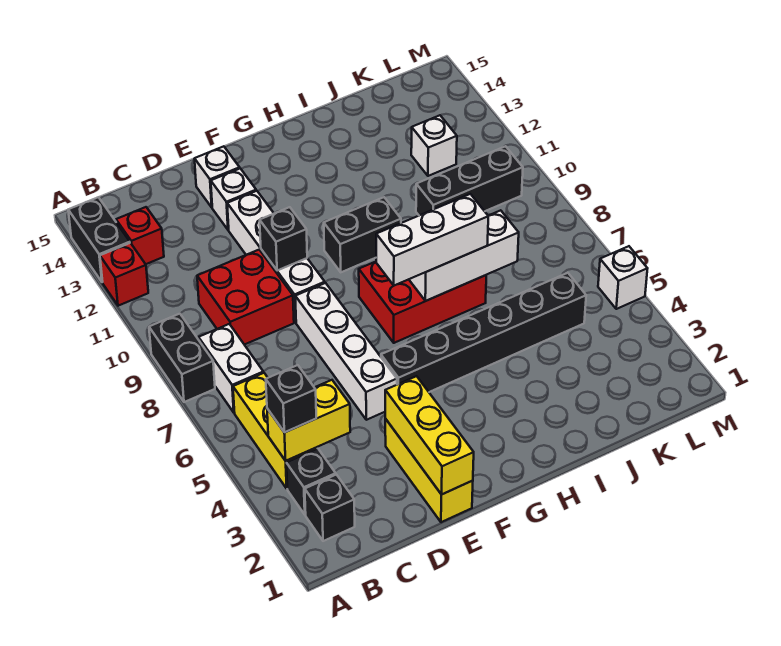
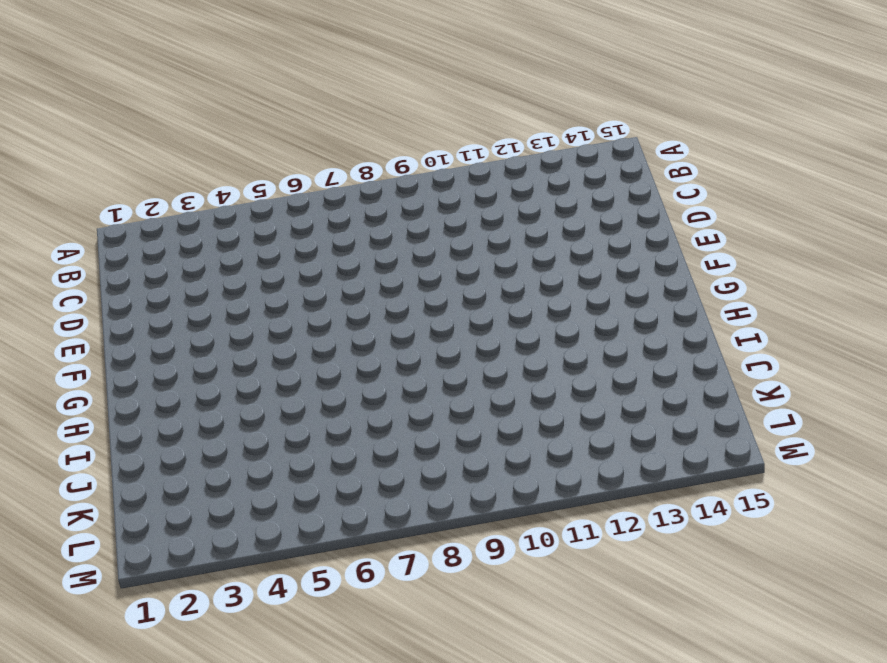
none -> black 1x2 brick [149,314,215,402]
none -> red 1x1 brick [100,243,148,306]
none -> black 1x2 brick [68,197,130,282]

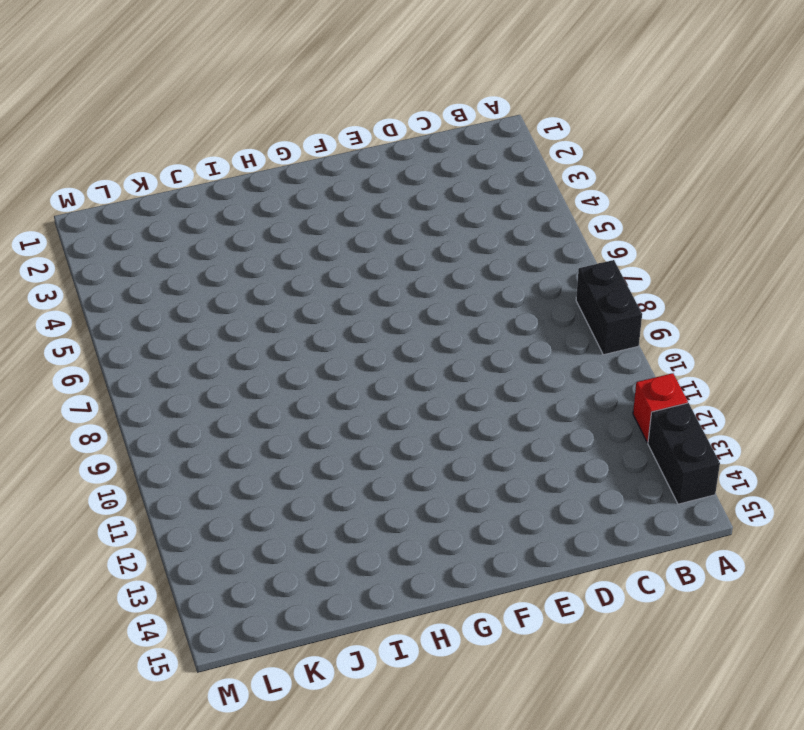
none -> black 1x1 brick [305,475,355,541]
none -> black 1x1 brick [286,449,336,515]
none -> yellow 1x3 brick [233,373,317,489]

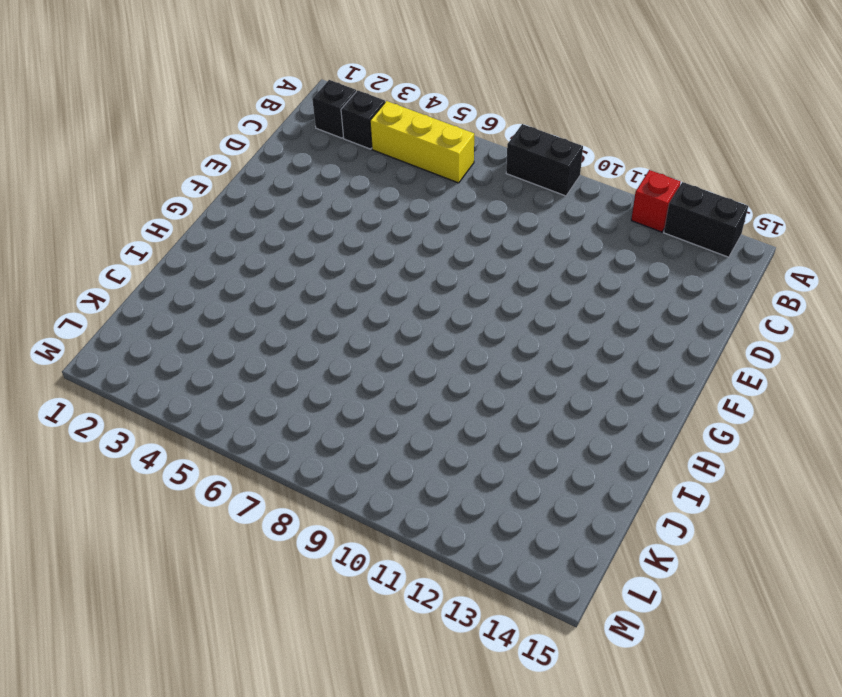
none -> white 1x2 brick [199,324,263,412]
none -> red 1x1 brick [116,207,164,264]
none -> red 2x2 brick [197,250,294,345]

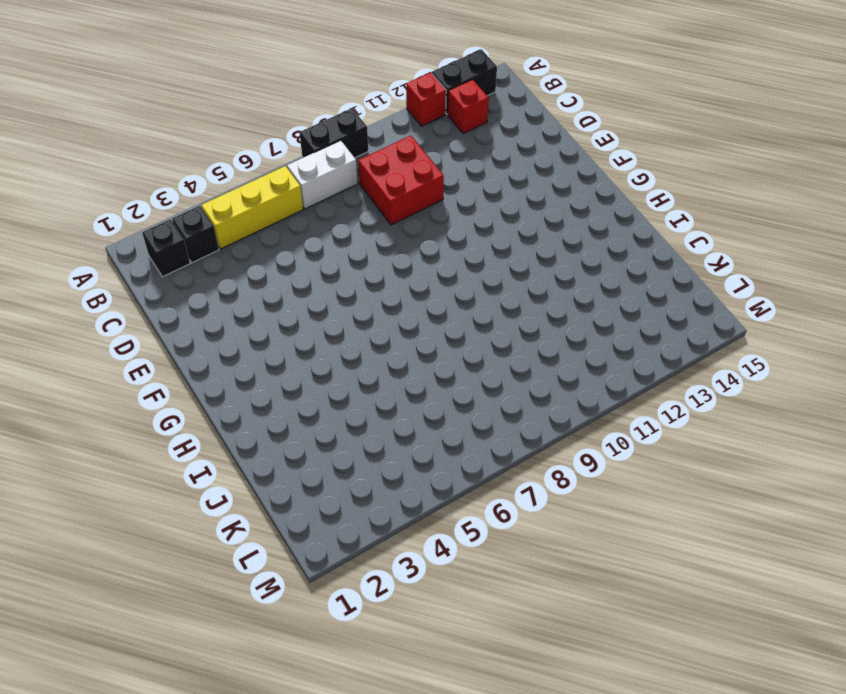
none -> yellow 1x3 brick [385,419,473,522]
none -> white 1x4 brick [295,283,397,420]
none -> white 1x4 brick [227,191,325,323]

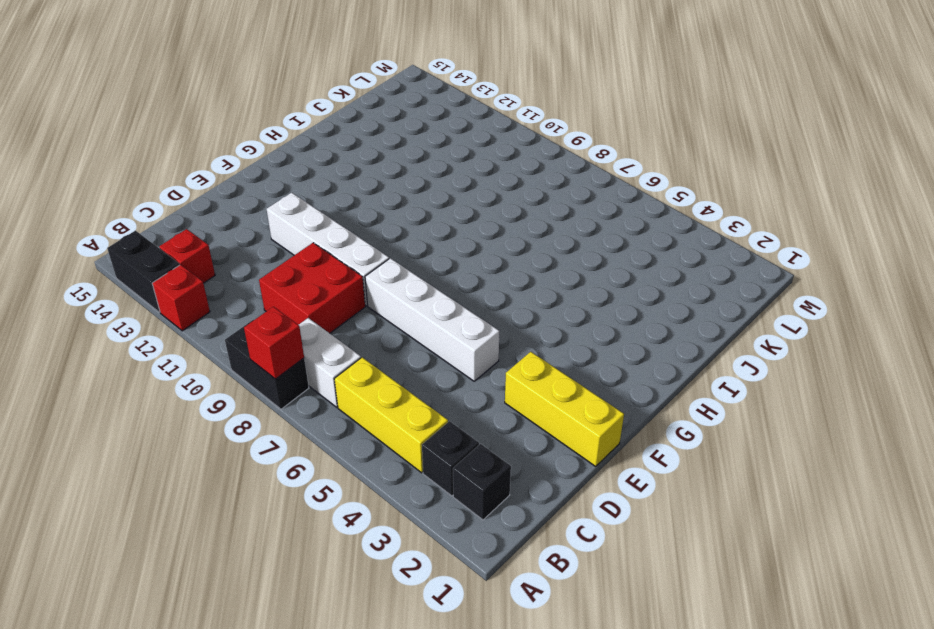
red 1x1 brick [244,307,304,379] -> none
none -> white 1x1 brick [211,169,256,230]
none -> white 1x1 brick [194,146,240,207]
none -> black 1x6 brick [381,273,586,392]

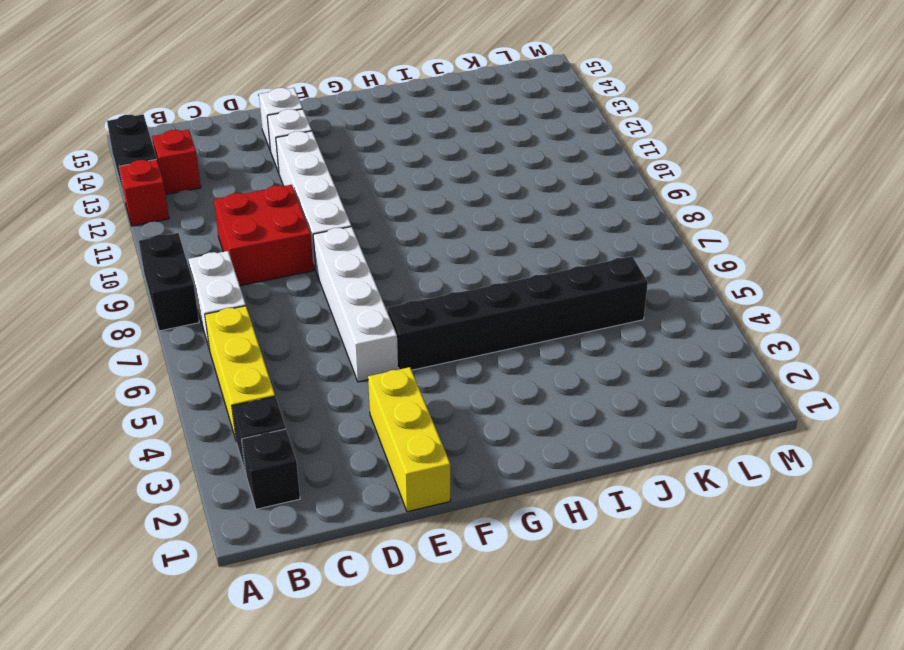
none -> red 2x3 brick [359,262,486,343]
none -> black 1x2 brick [324,197,401,272]
none -> black 1x3 brick [416,146,523,215]

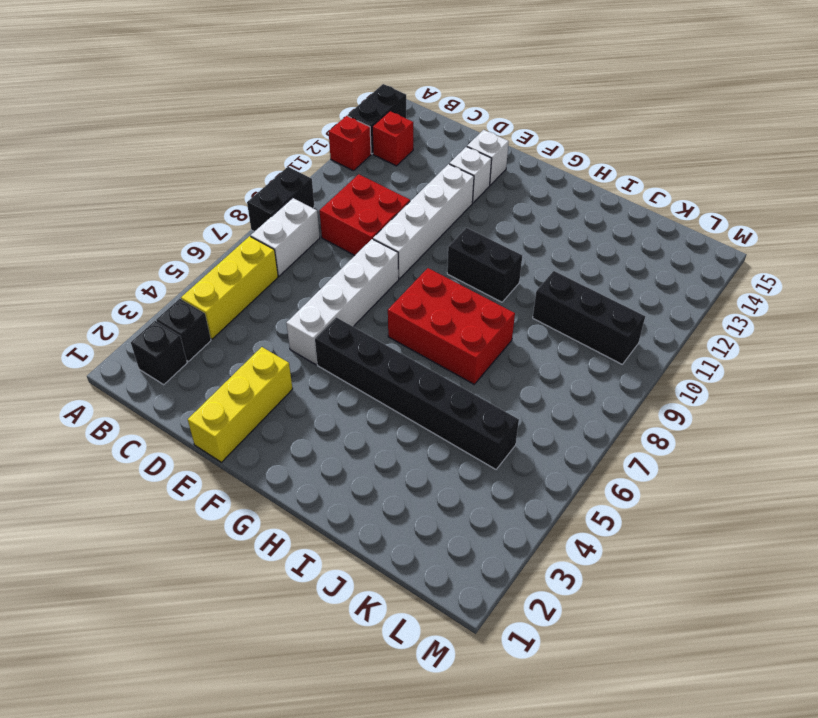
none -> white 1x1 brick [411,115,457,176]
none -> white 1x1 brick [598,246,648,309]
none -> yellow 1x2 brick [267,380,350,461]

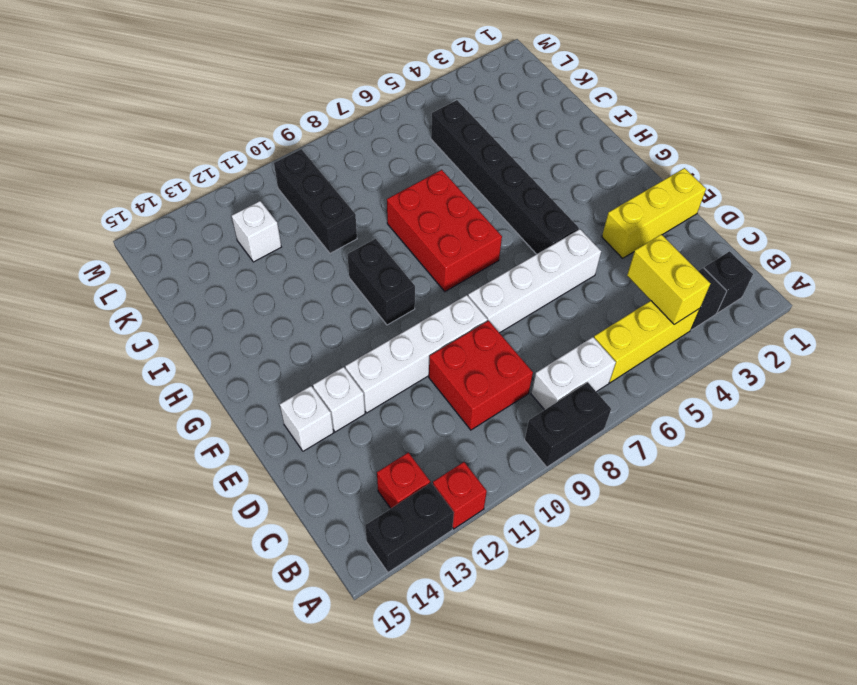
none -> white 1x1 brick [598,246,648,309]
none -> yellow 1x3 brick [385,376,474,494]
none -> black 1x1 brick [260,207,307,271]

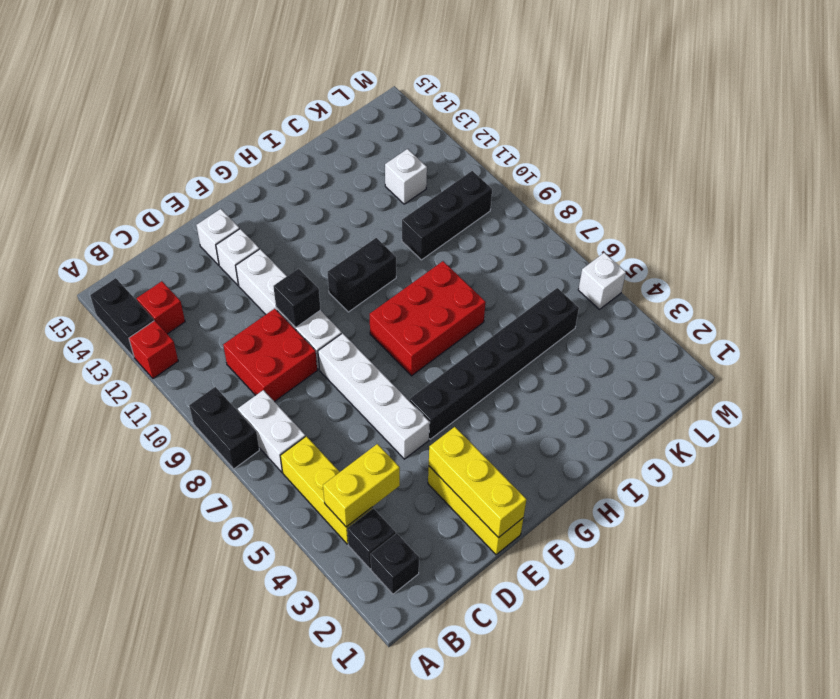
none -> white 1x3 brick [409,210,519,301]
none -> black 1x1 brick [266,365,316,432]
none -> white 1x3 brick [376,194,488,286]

